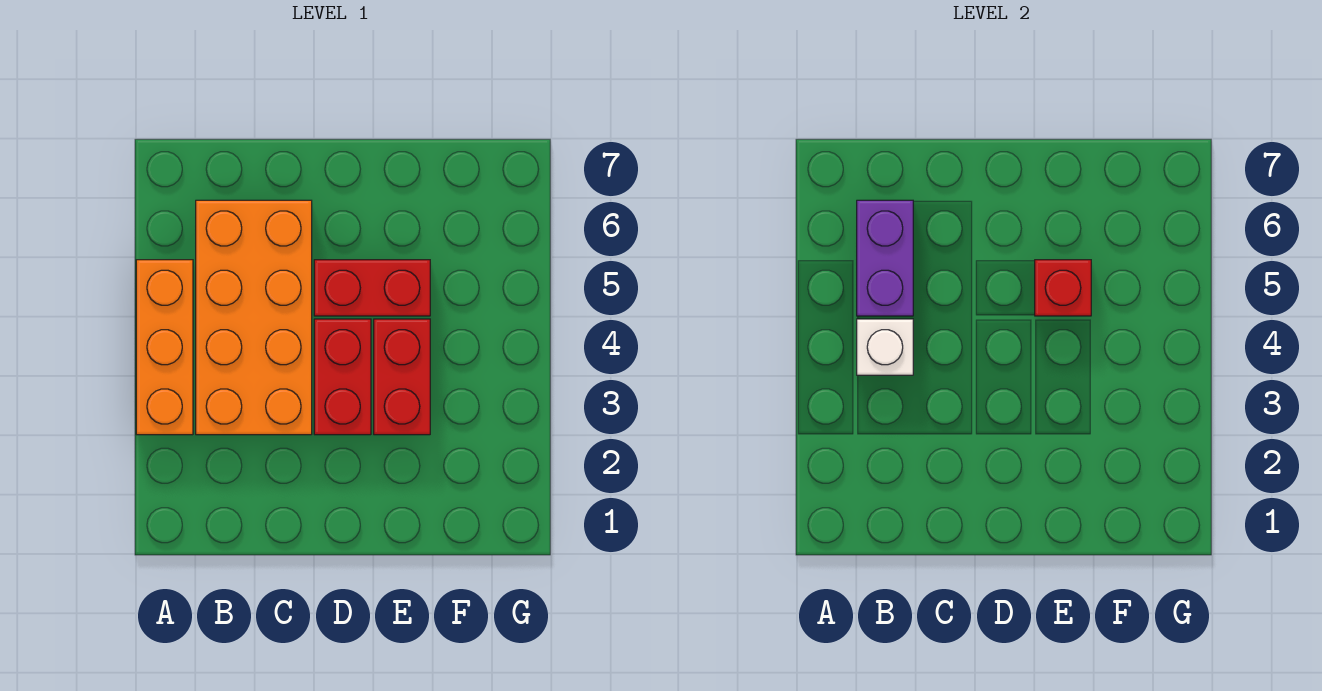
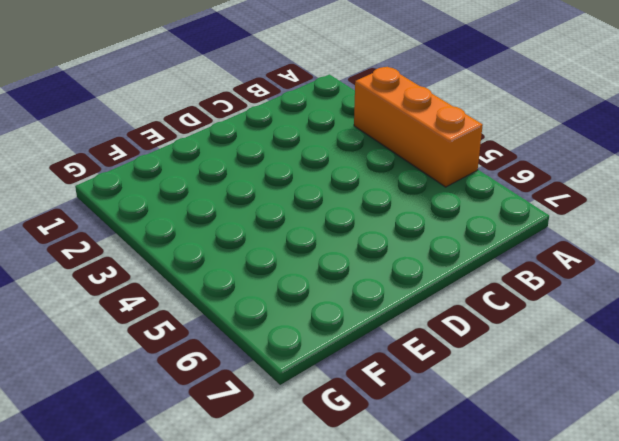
none -> orange 2x4 brick [196,200,312,435]
none -> red 1x2 brick [314,319,371,435]

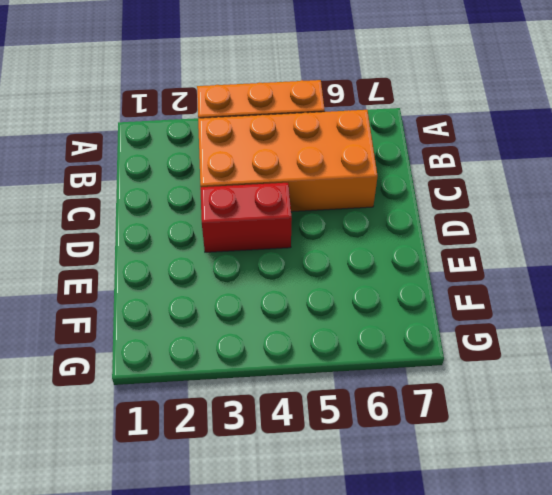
none -> red 1x2 brick [314,260,430,316]
none -> red 1x2 brick [374,319,430,435]

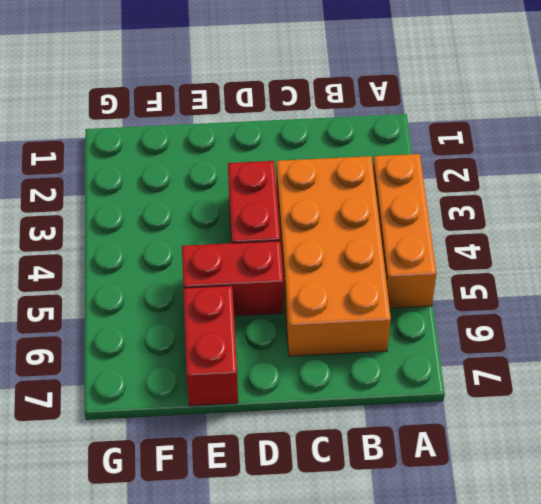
red 1x2 brick [183,286,238,406] -> red 1x2 brick moved to [374,319,430,435]
none -> white 1x1 brick [857,319,913,375]
none -> purple 1x2 brick [857,200,913,316]

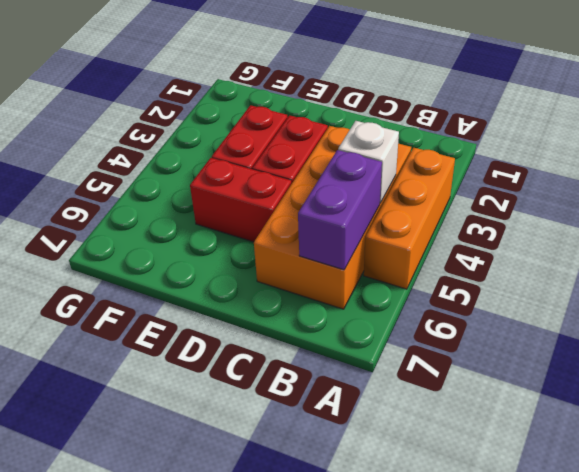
none -> red 1x1 brick [1035,260,1091,316]

